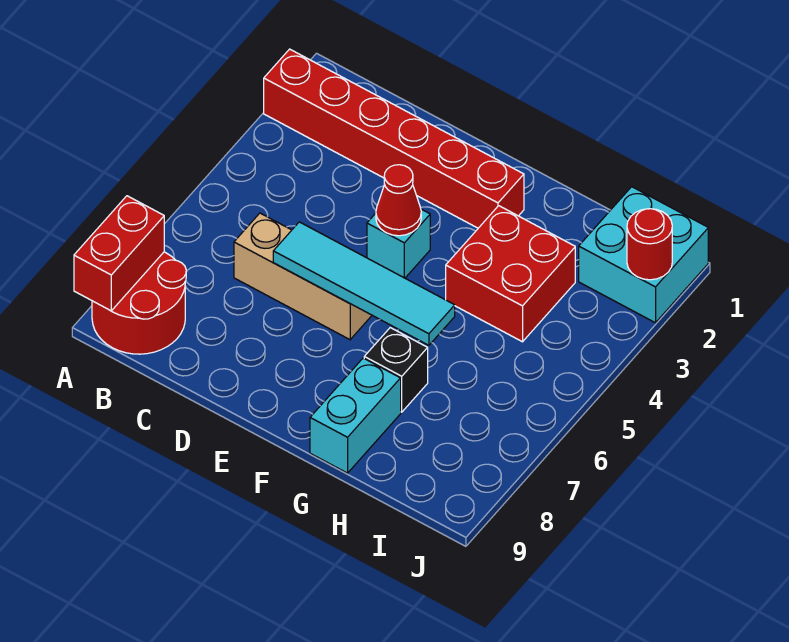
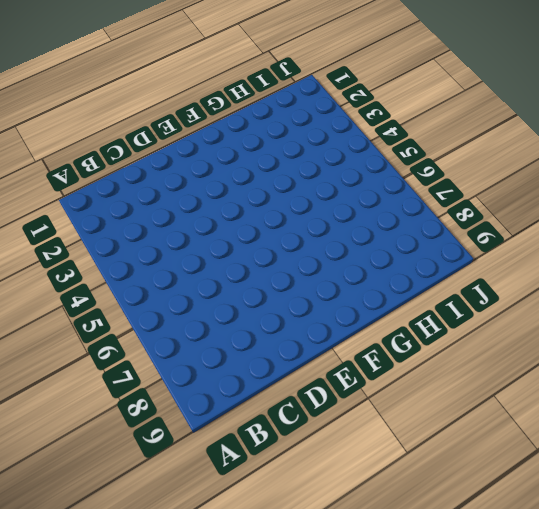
none -> red 1x6 brick [264,49,524,228]
none -> red 2x2 round brick [92,252,186,354]
none -> tan 1x3 brick [234,213,372,340]

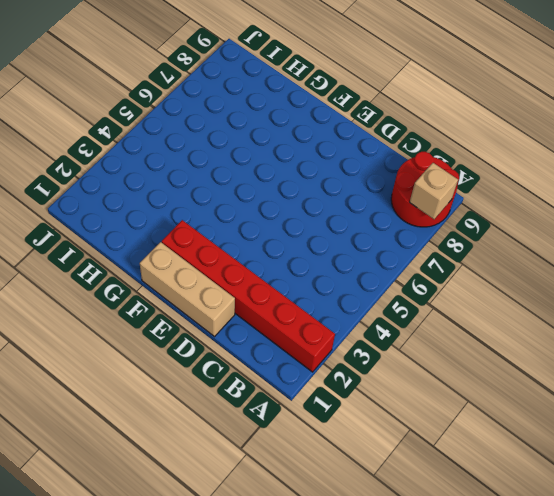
tan 1x1 brick [410,163,458,219] -> red 1x2 brick [74,196,164,311]
tan 1x3 brick [140,242,235,337] -> tan 1x3 brick moved to [234,213,372,340]
none -> cyan 1x1 brick [367,209,430,278]
none -> red 2x2 brick [446,206,575,342]
none -> black 1x1 brick [364,328,428,412]

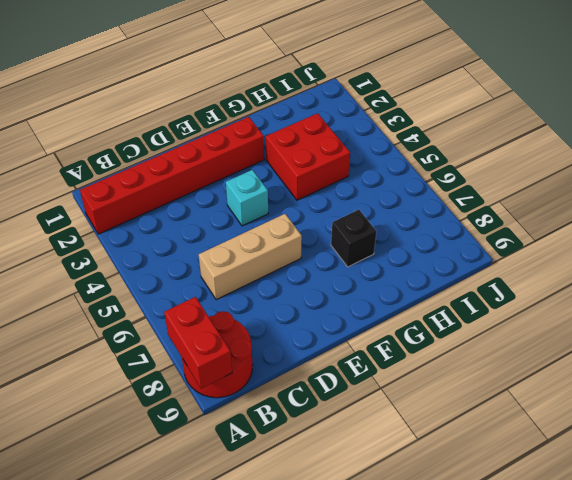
none -> cyan 1x2 brick [310,358,401,473]
none -> cyan 2x2 brick [579,187,708,323]
none -> cyan 1x4 tile [273,222,455,345]

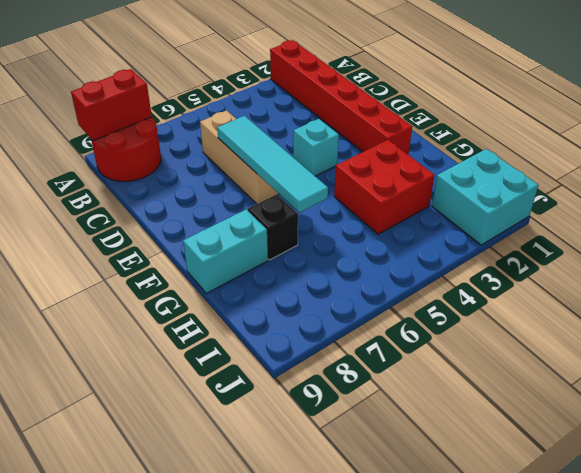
none -> red 1x1 cone [376,165,421,236]
none -> red 1x1 round brick [627,209,672,280]

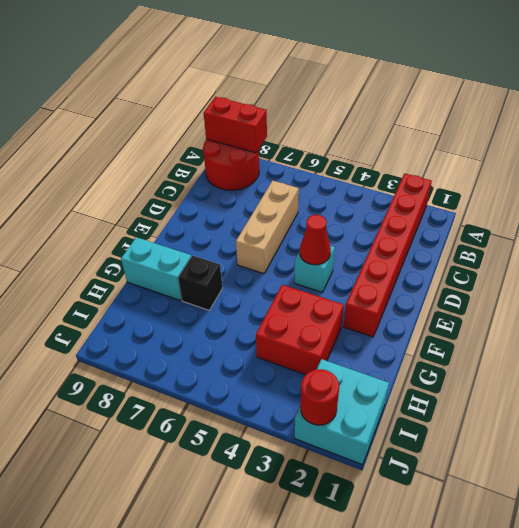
none -> cyan 1x4 tile [273,222,455,345]

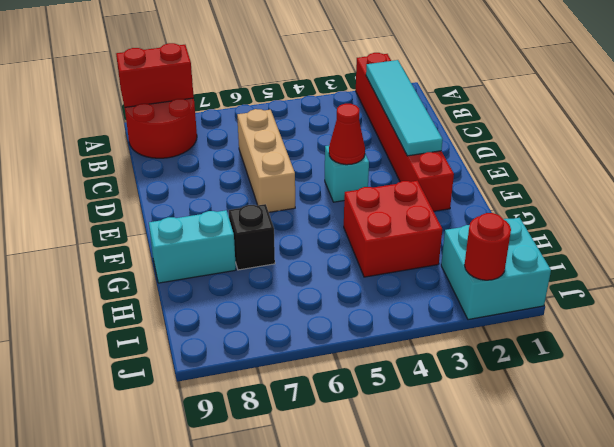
cyan 1x4 tile [366,60,443,156] -> cyan 1x4 tile moved to [273,222,455,345]

